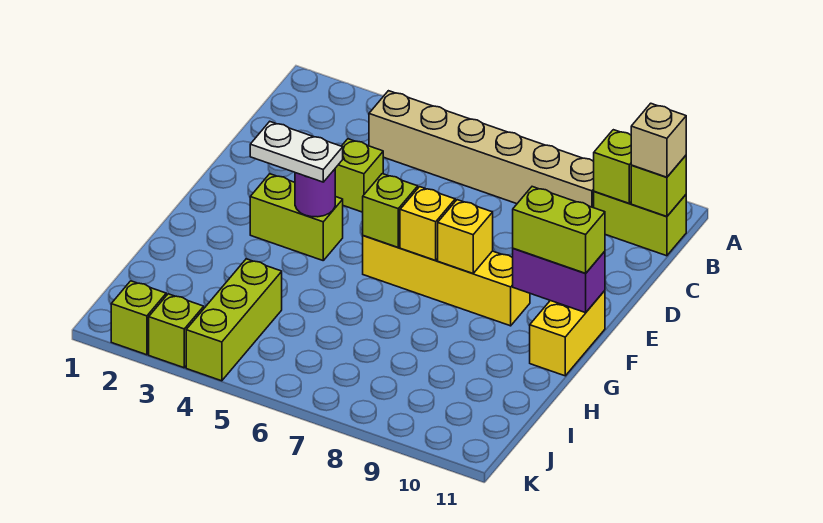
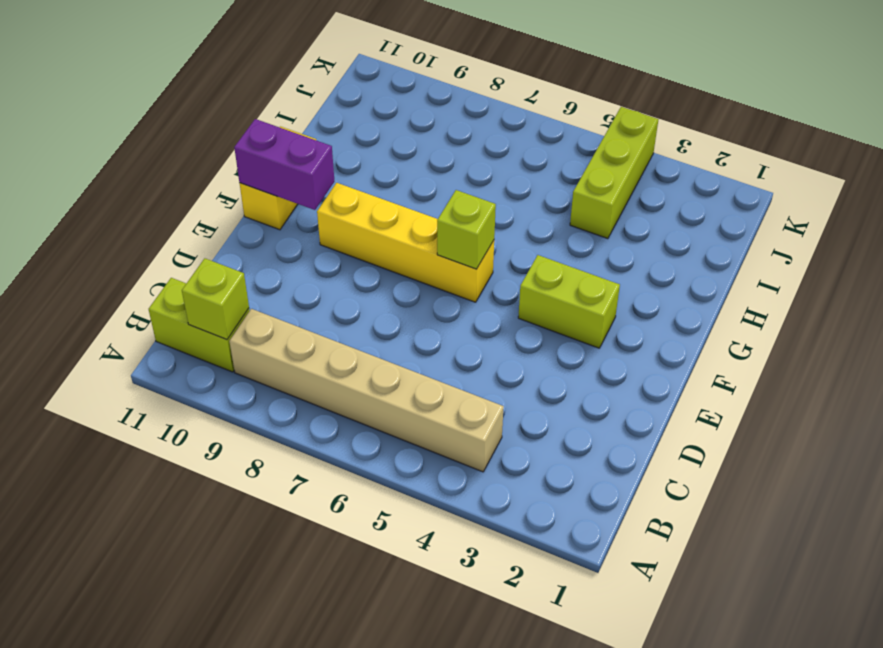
none -> lime 1x1 brick [335,139,383,212]
none -> lime 1x1 brick [111,281,166,355]
none -> lime 1x1 brick [149,294,204,368]

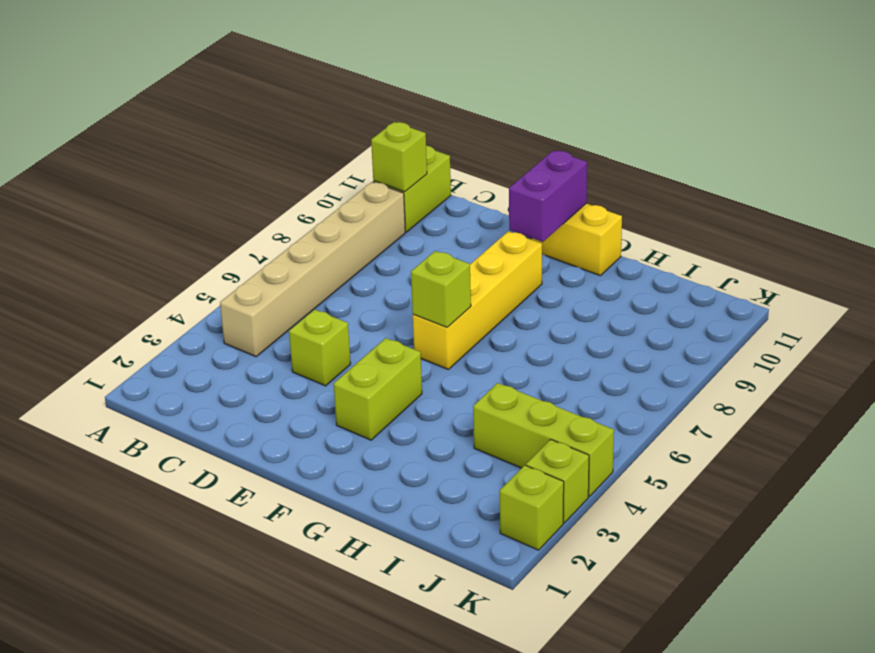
none -> lime 1x1 brick [631,156,686,216]
none -> purple 1x1 round brick [295,169,335,217]
none -> yellow 1x1 brick [400,187,455,261]

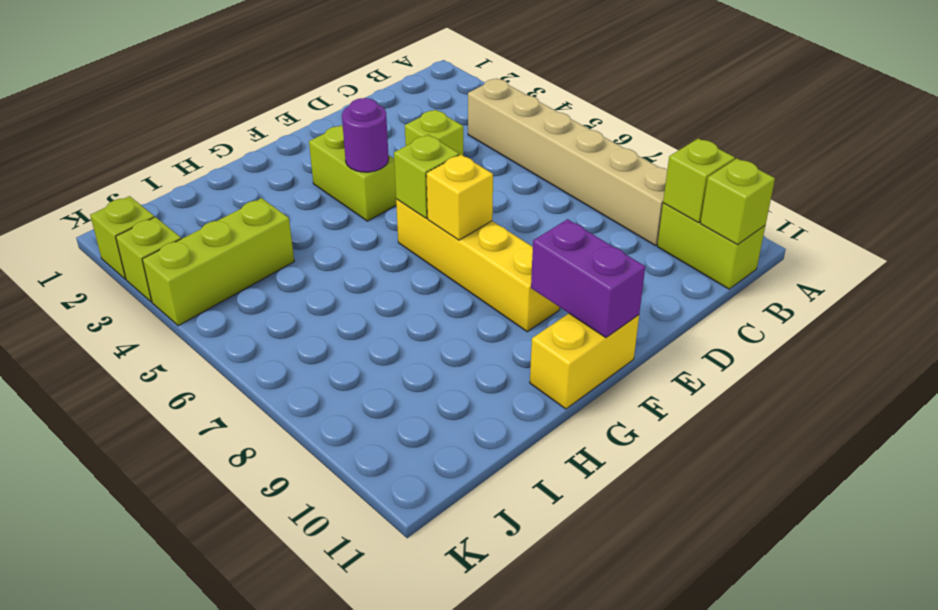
none -> yellow 1x1 brick [438,200,493,274]
none -> tan 1x1 brick [631,103,686,177]
none -> white 1x2 plate [250,122,343,182]

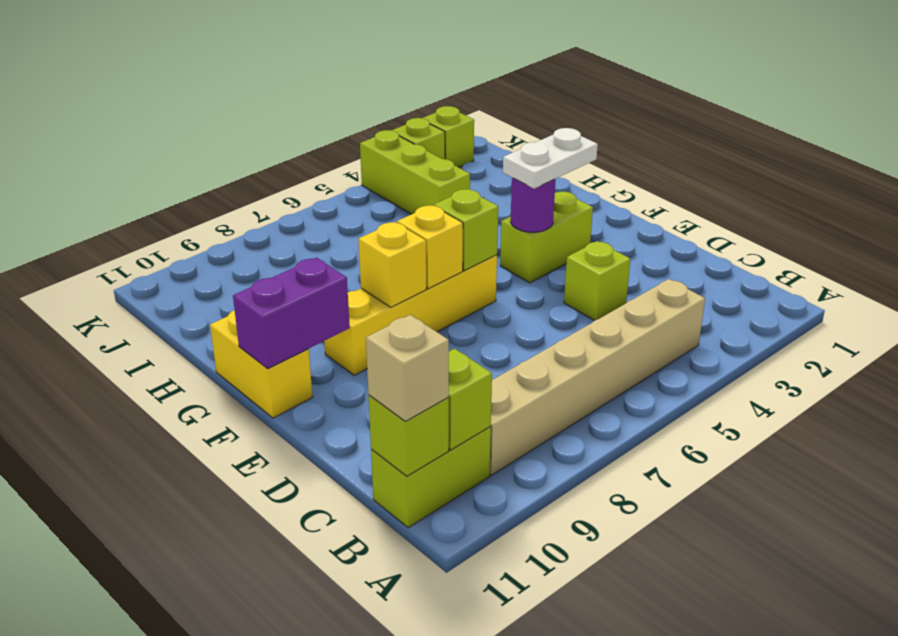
none -> lime 1x2 brick [513,187,605,273]

